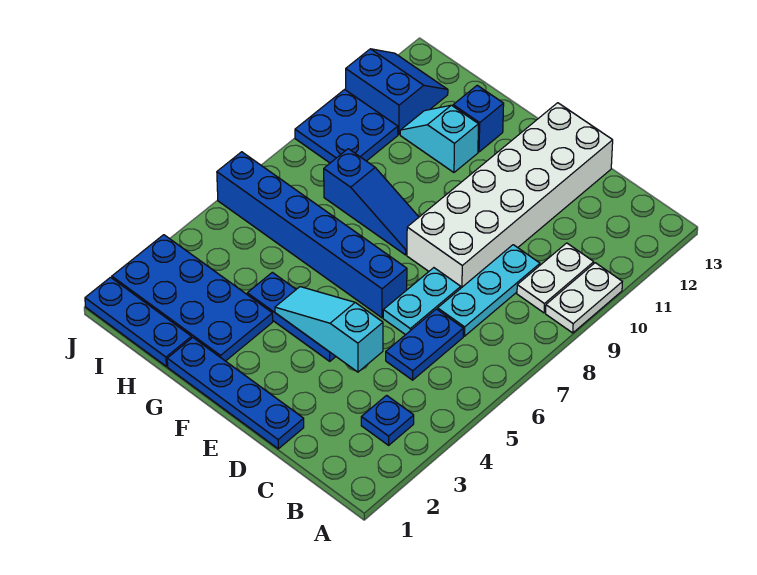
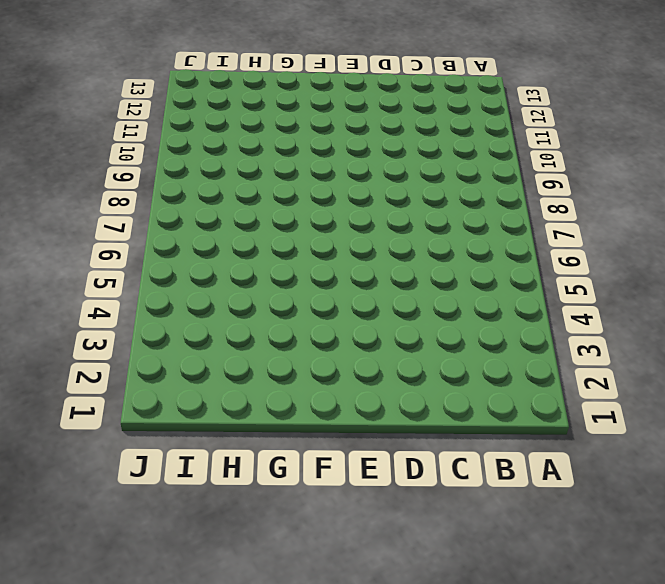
none -> white 1x2 plate [546,263,622,333]
none -> blue 1x1 plate [361,395,414,445]
none -> white 1x2 plate [517,243,594,313]

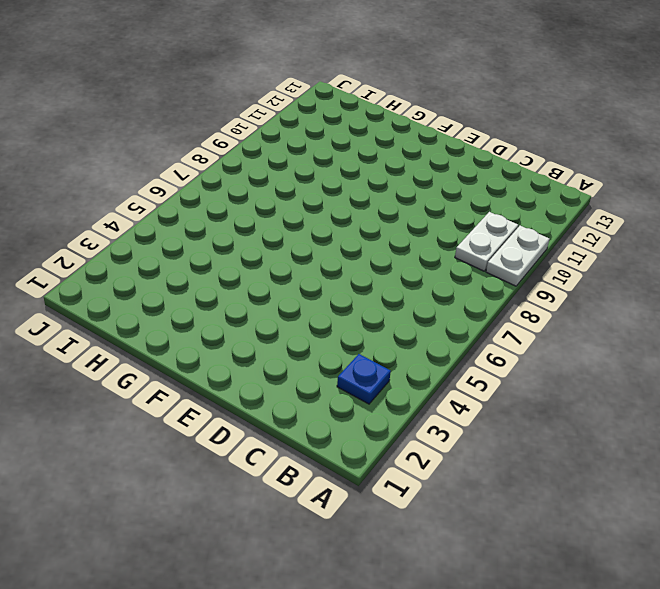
none -> blue 1x2 plate [386,309,463,380]
none -> cyan 1x3 plate [438,245,540,336]
none -> blue 1x4 plate [167,338,304,449]

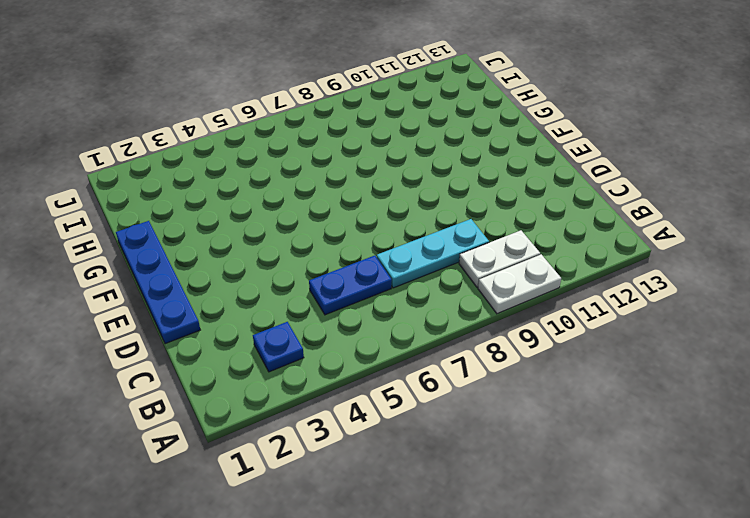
none -> cyan 1x2 plate [383,268,461,335]
none -> white 2x6 brick [407,103,613,288]
none -> blue 1x3 plate [247,272,336,361]

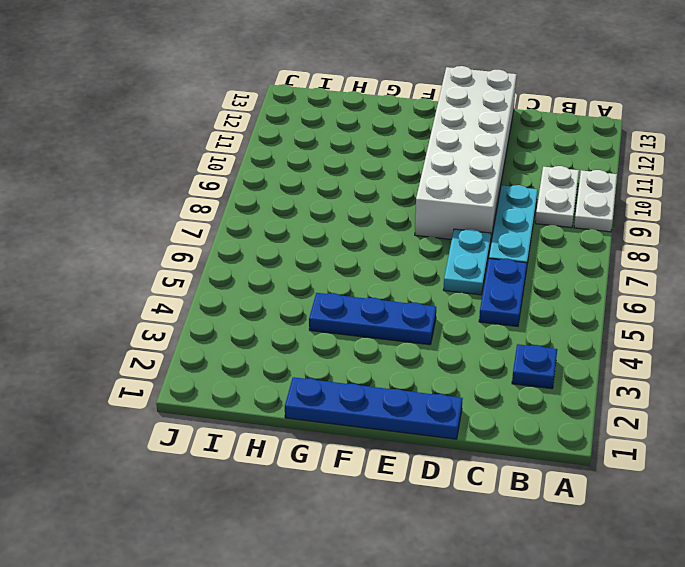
none -> blue 1x6 brick [217,152,407,318]
none -> blue 1x3 slope [324,149,419,255]
none -> blue 2x4 plate [112,235,273,361]

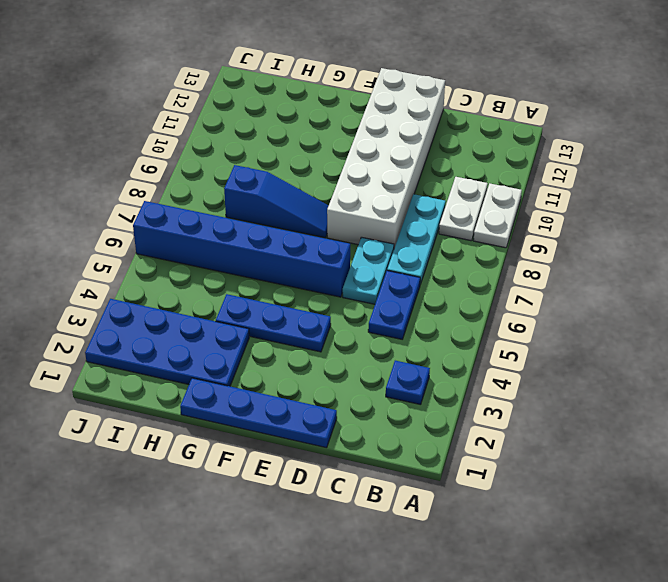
none -> cyan 1x2 slope [400,105,479,172]
none -> blue 1x1 brick [453,85,504,152]
none -> blue 1x3 plate [85,277,192,366]

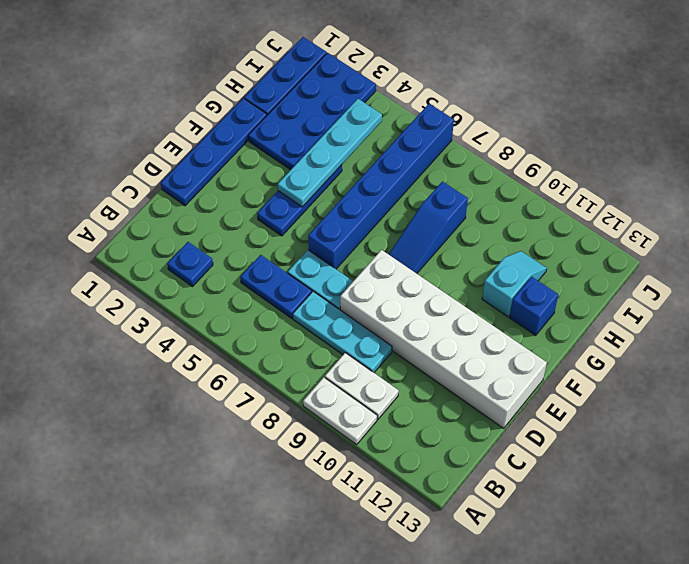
cyan 1x4 plate [278,99,382,207] -> cyan 1x3 slope [275,287,383,372]
none -> blue 2x2 plate [295,90,398,163]
none -> blue 2x2 slope [346,49,448,134]

